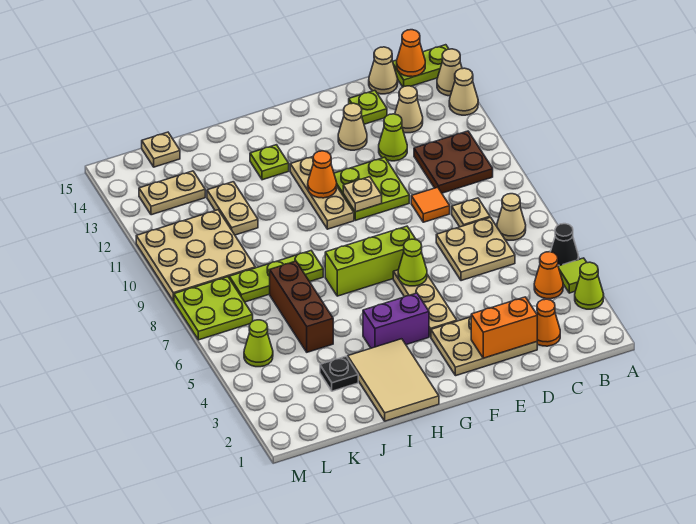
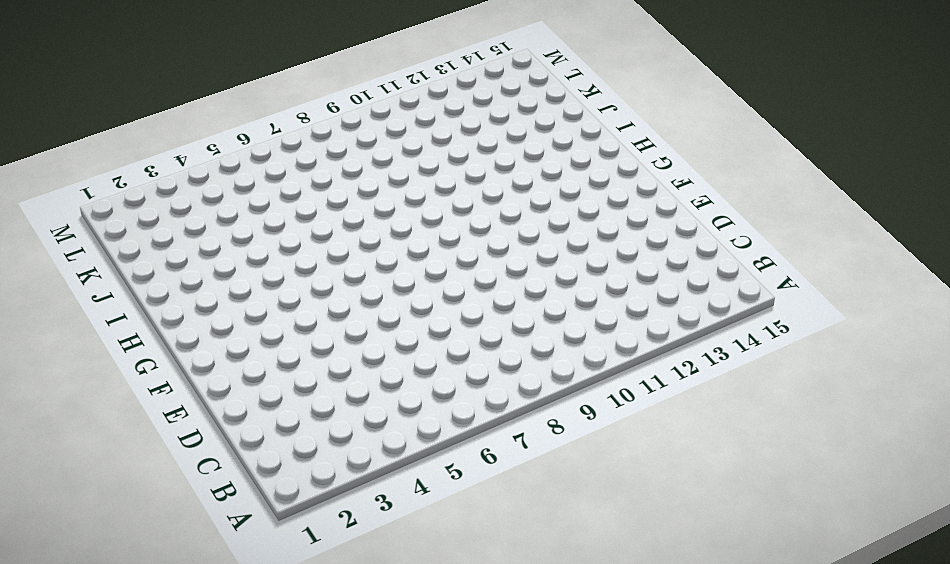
none -> lime 1x1 cone [575,262,604,309]
none -> lime 1x1 tile [558,258,587,293]
none -> black 1x1 cone [551,224,578,266]
none -> tan 1x1 cone [449,68,478,115]

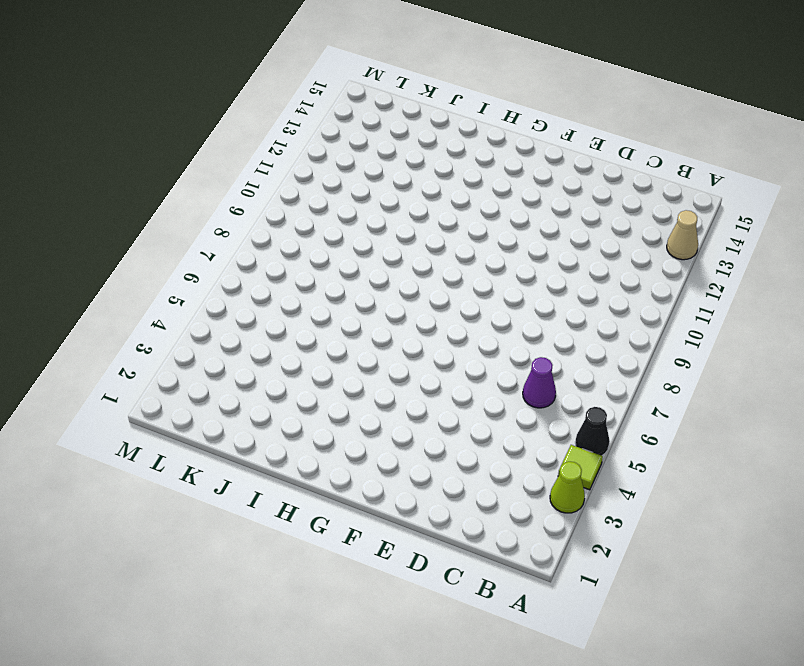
purple 1x1 cone [523,357,556,408] -> tan 2x2 plate [436,217,515,281]
none -> tan 1x1 cone [437,49,462,96]
none -> lime 1x2 plate [393,45,449,87]
none -> orange 1x1 cone [534,252,563,299]
none -> tan 1x1 cone [497,194,526,240]

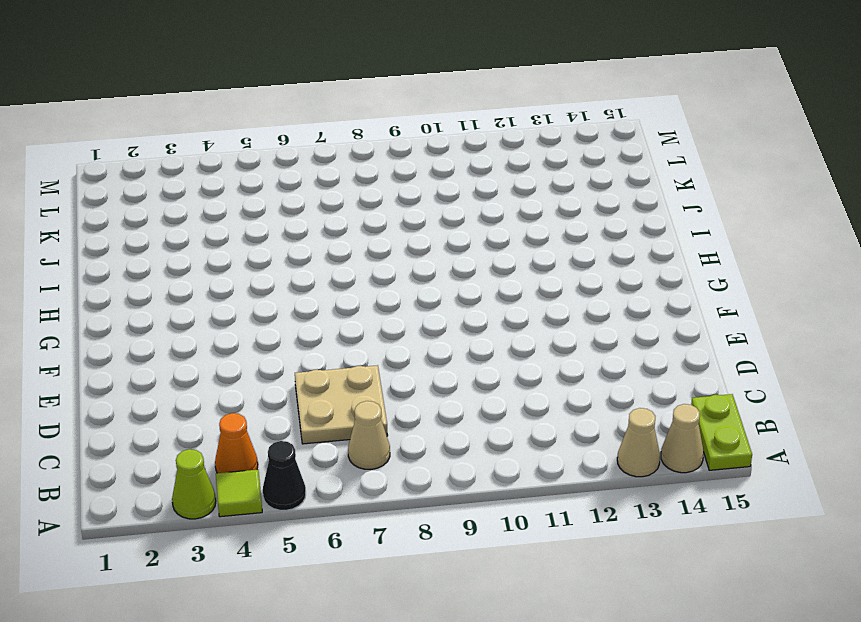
none -> brown 2x2 plate [414,131,493,193]
none -> orange 1x1 cone [537,299,560,346]
none -> tan 1x1 plate [452,198,490,227]
none -> tan 1x1 cone [395,86,423,133]

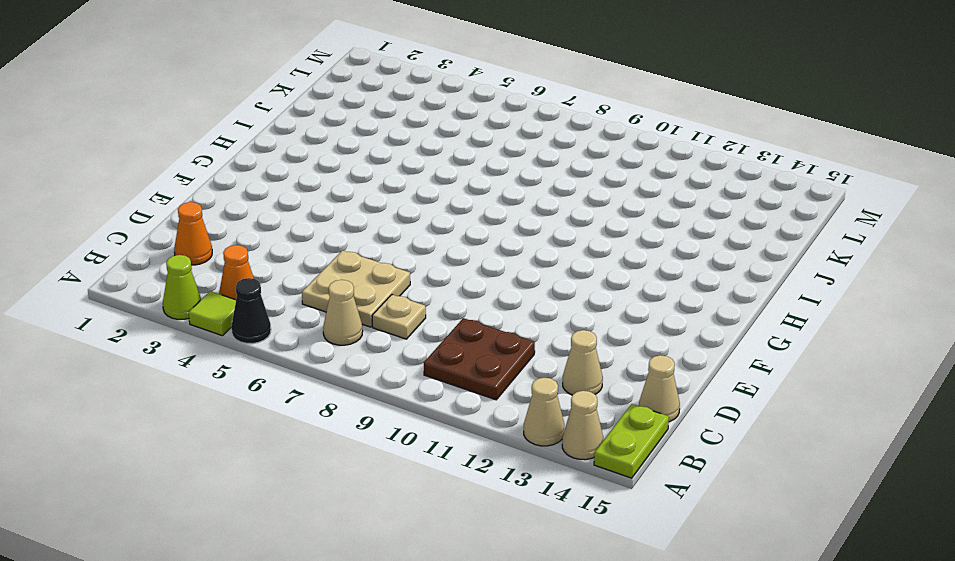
none -> tan 2x3 plate [431,317,537,376]
none -> orange 1x1 tile [411,187,450,222]
none -> lime 1x1 cone [379,114,407,161]
none -> lime 1x1 plate [349,90,387,124]

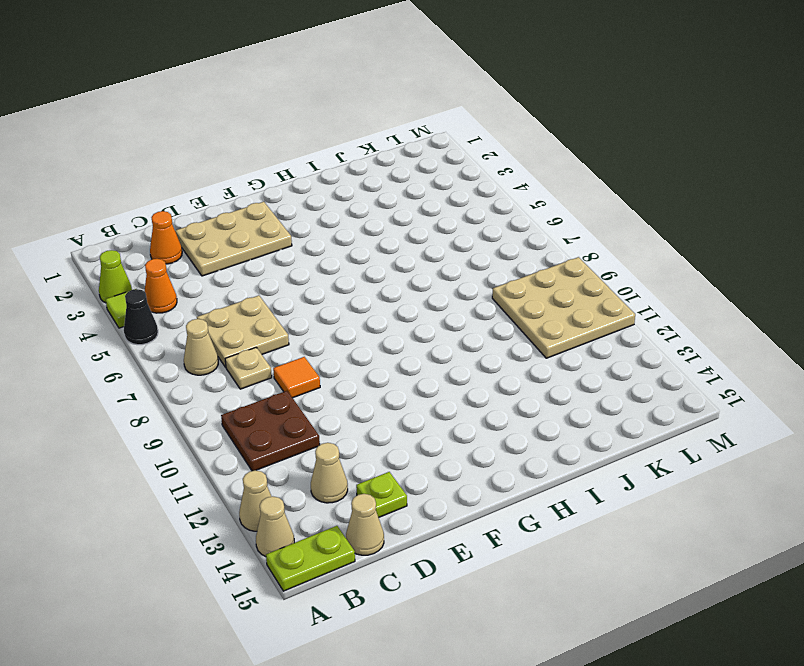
none -> lime 1x1 cone [379,114,407,161]
none -> lime 2x2 plate [334,157,409,220]
none -> tan 1x1 cone [338,103,367,150]
none -> tan 1x3 plate [393,270,457,337]

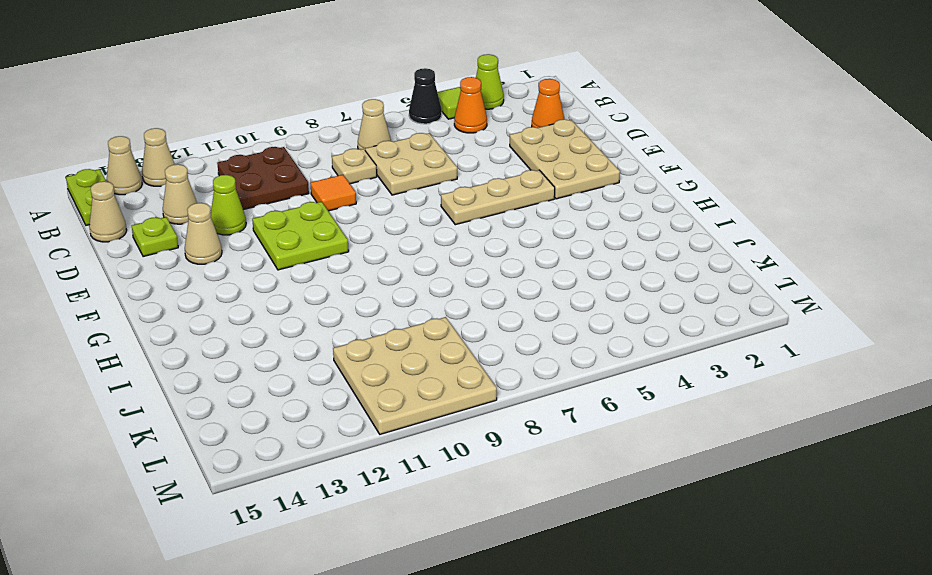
none -> lime 1x3 brick [325,226,416,296]
none -> purple 1x2 brick [363,293,429,348]
none -> tan 1x3 plate [290,157,354,229]
none -> tan 2x3 tile [348,339,439,421]

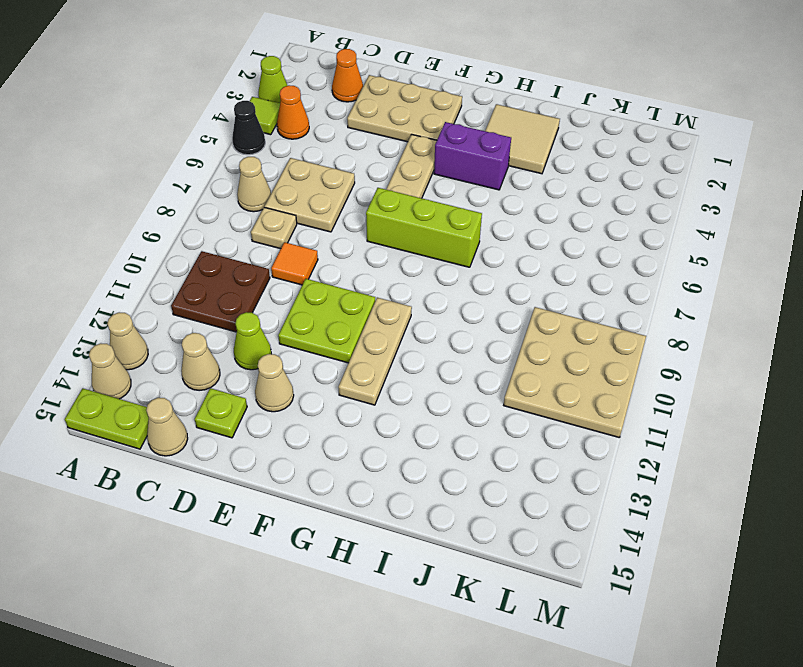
tan 2x2 tile [485,104,560,174] -> tan 2x3 tile [348,339,439,421]
none -> lime 1x1 plate [250,145,289,180]
none -> lime 1x3 plate [229,251,323,302]
none -> black 1x1 plate [320,356,358,391]
none -> brown 1x3 brick [270,261,333,352]

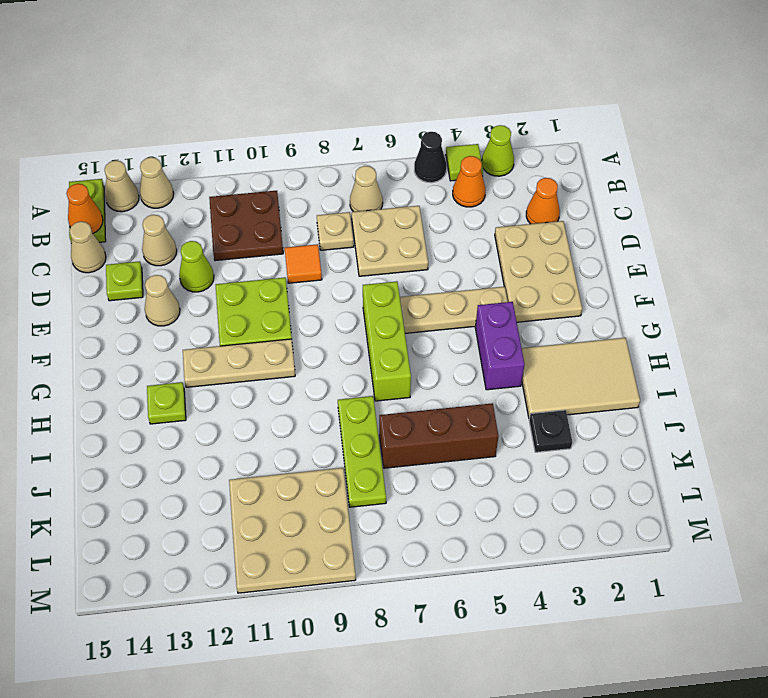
none -> tan 1x2 plate [207,182,258,235]
none -> tan 1x2 plate [139,171,205,215]
none -> tan 1x1 plate [142,132,180,167]
none -> lime 1x1 cone [244,320,273,367]

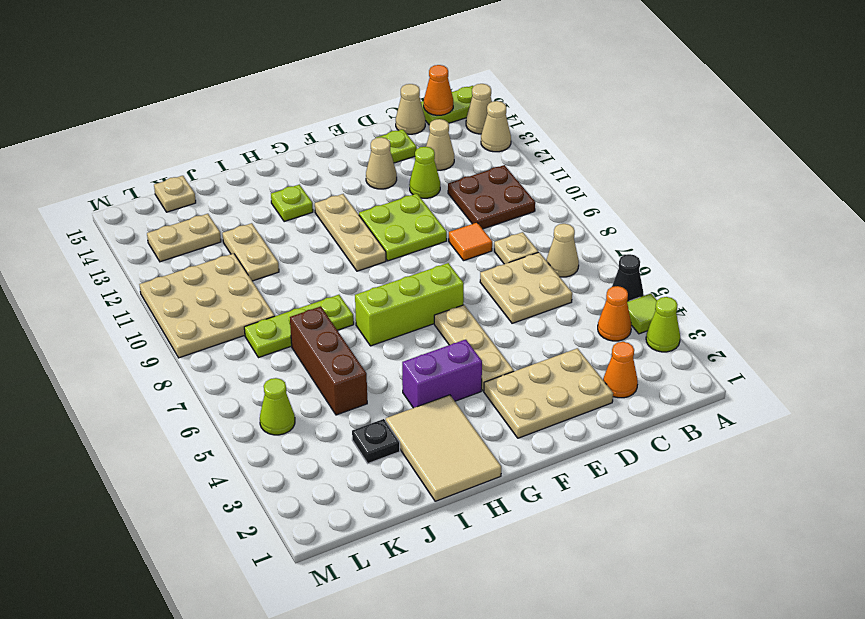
none -> lime 2x2 plate [174,277,253,340]
none -> orange 1x2 brick [471,297,537,358]
none -> lime 1x1 cone [398,239,427,286]
none -> tan 1x1 plate [343,177,382,212]

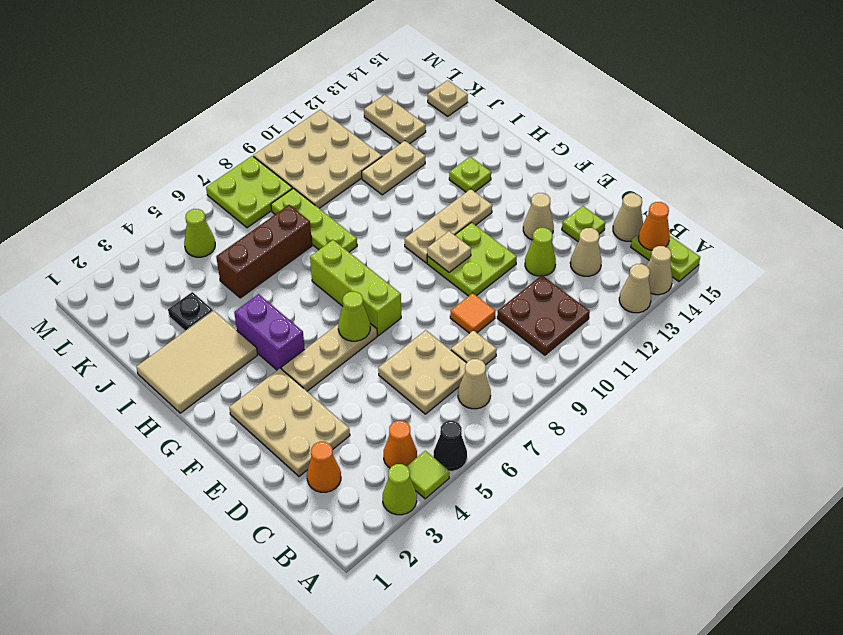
none -> orange 1x2 brick [471,297,537,358]
none -> orange 1x1 cone [308,151,337,198]

